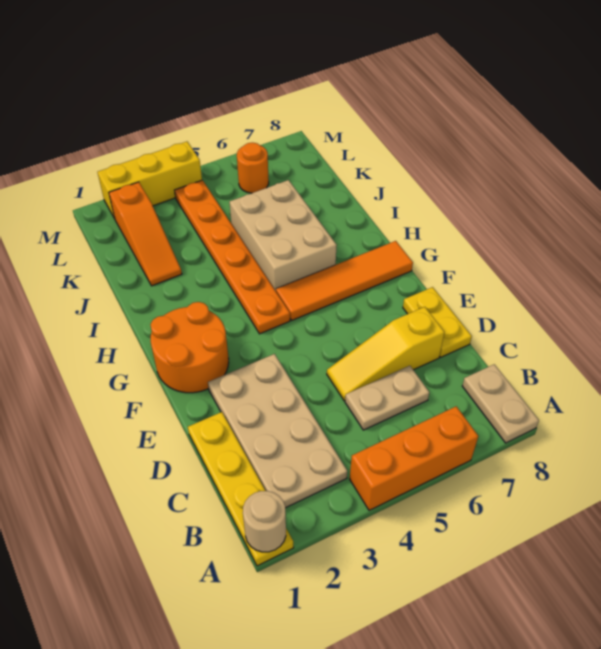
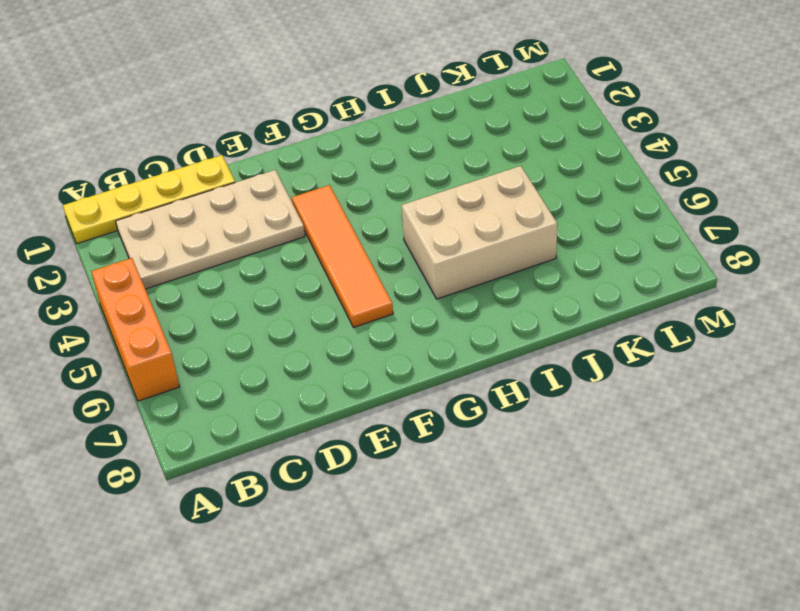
orange 1x4 tile [292,185,393,328] -> orange 1x4 tile moved to [276,241,413,320]
none -> tan 1x2 plate [462,364,539,443]
none -> tan 1x2 plate [345,366,429,430]
none -> yellow 1x3 slope [327,307,445,401]

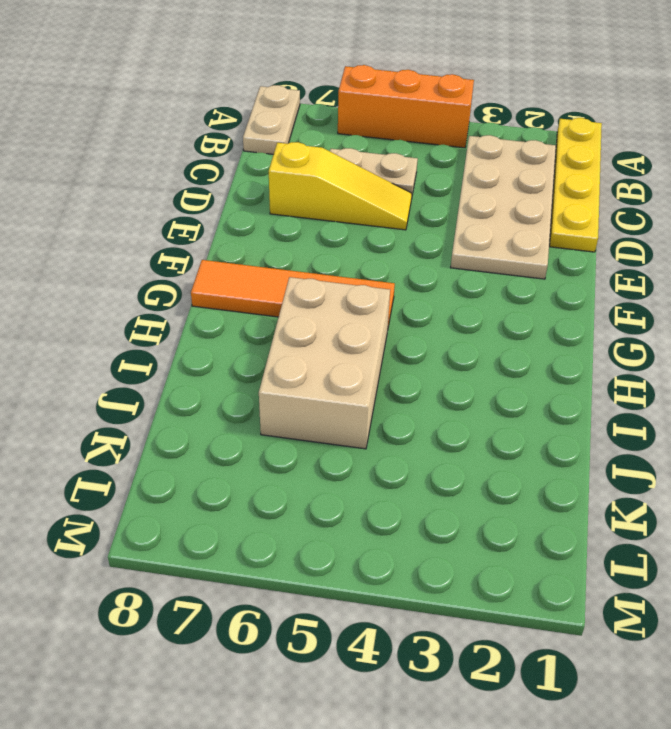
none -> yellow 1x2 plate [403,287,472,357]
none -> orange 2x2 round brick [151,302,229,393]
none -> orange 1x6 plate [175,180,290,334]

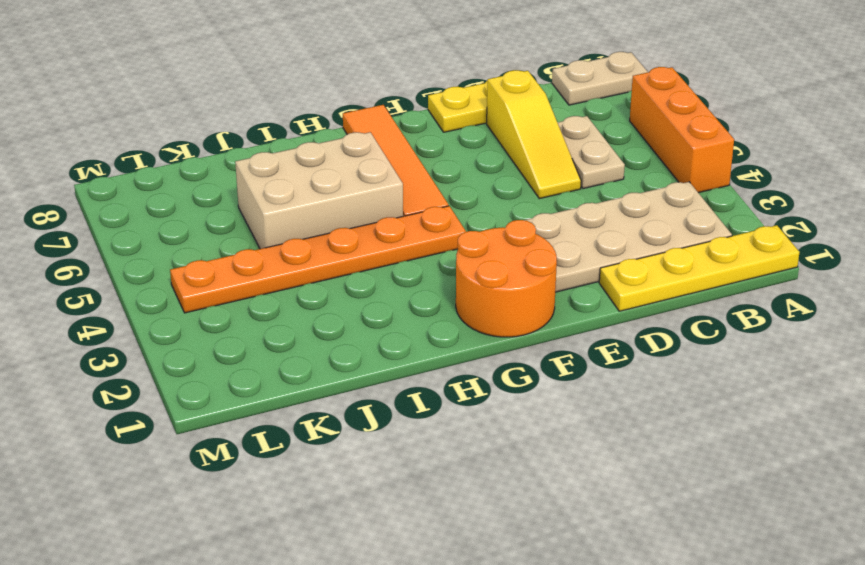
none -> orange 1x3 slope [109,182,182,286]
none -> orange 1x1 round brick [237,143,269,193]
none -> yellow 1x3 brick [97,142,202,219]

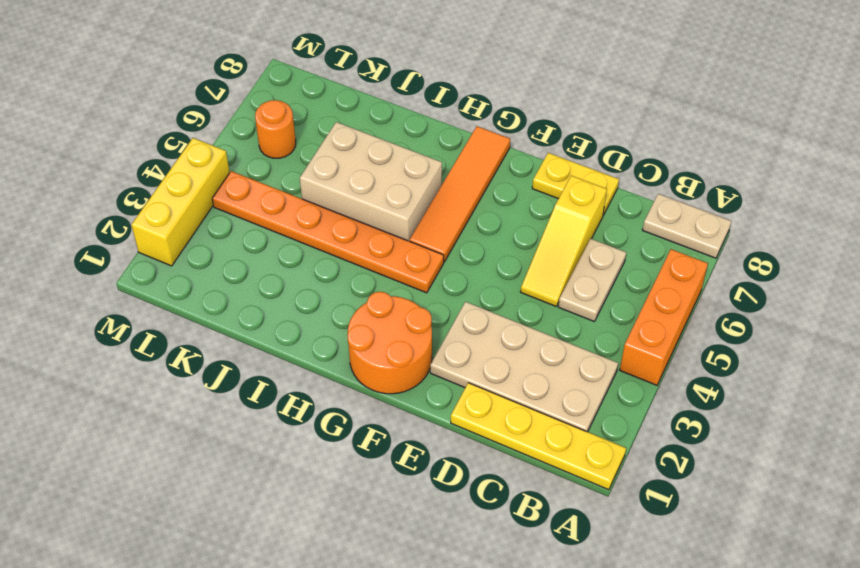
none -> orange 1x3 slope [109,182,182,286]
none -> tan 1x1 round brick [243,491,286,552]

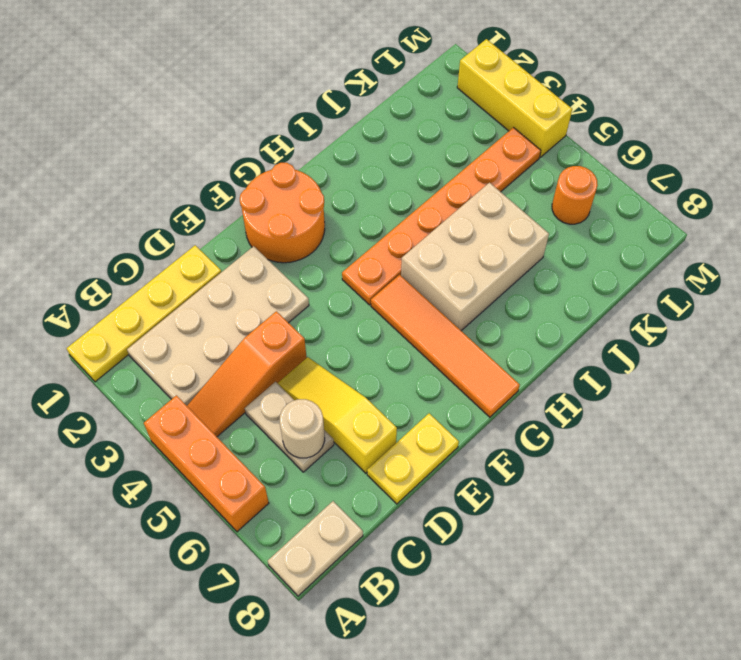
orange 1x3 slope [187,311,307,437] -> orange 1x3 slope moved to [109,182,182,286]
tan 1x1 round brick [280,399,325,458] -> tan 1x1 round brick moved to [243,491,286,552]

